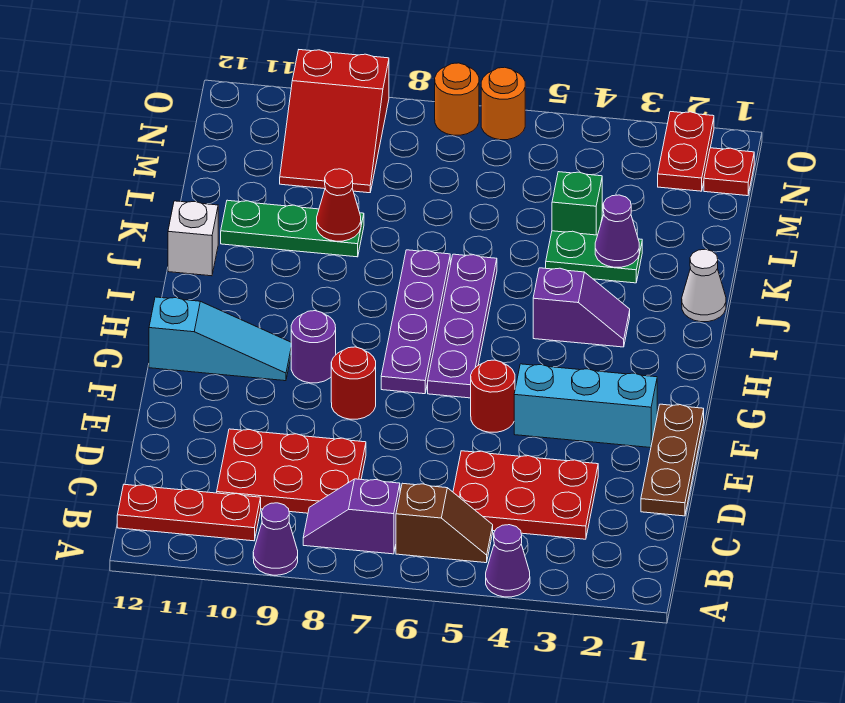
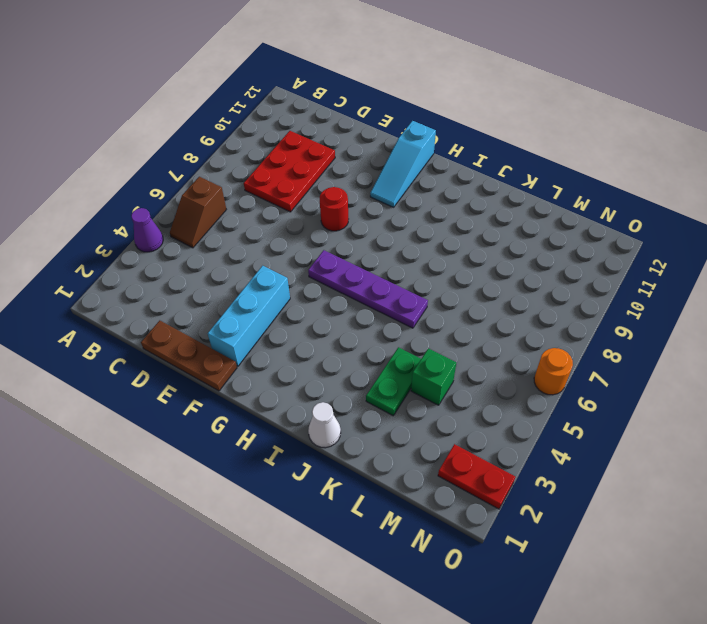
none -> purple 1x1 cone [253,503,298,575]
none -> purple 1x2 slope [303,479,400,554]
none -> red 1x3 plate [117,484,261,541]

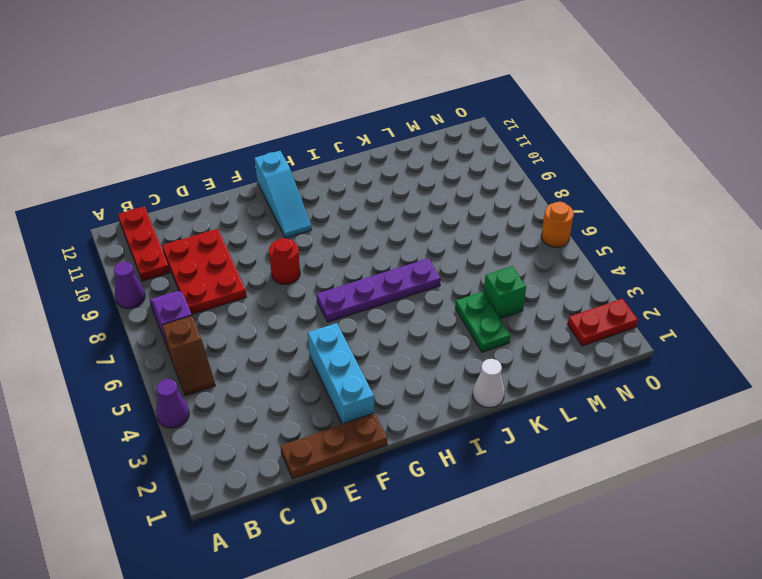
none -> red 2x3 plate [453,451,598,539]
none -> red 1x1 round brick [471,360,515,432]
none -> purple 1x4 plate [381,250,450,394]

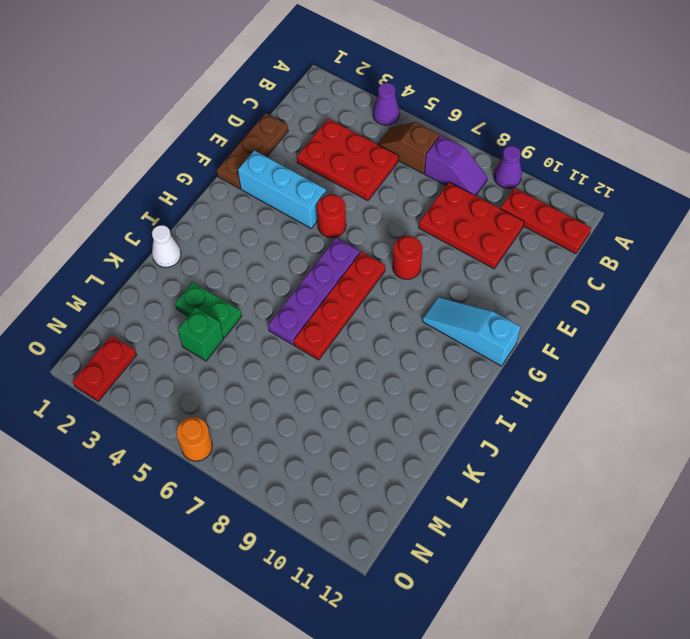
red 1x4 plate [294,252,385,360] -> purple 1x4 plate [381,250,450,394]
none -> purple 1x1 round brick [291,311,336,383]
none -> purple 1x2 slope [533,268,630,347]
none -> white 1x1 brick [168,201,218,276]

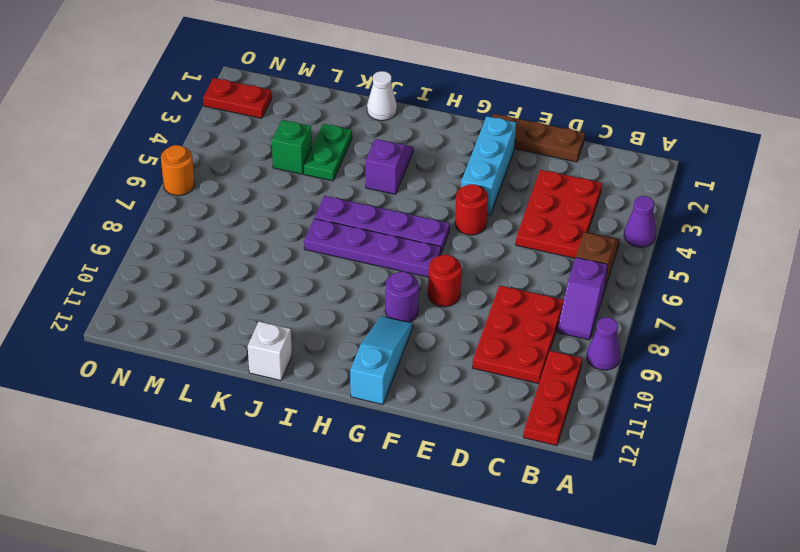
none -> green 1x3 plate [221,200,364,257]
none -> red 2x3 slope [280,50,389,193]
none -> red 1x1 plate [704,148,754,196]

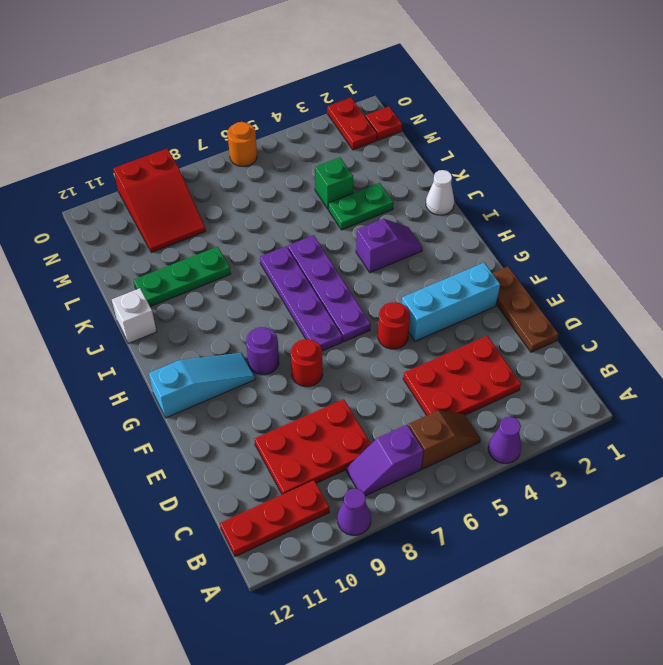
none -> orange 1x1 round brick [435,63,479,135]
none -> purple 1x1 cone [595,195,639,267]
none -> red 1x1 cone [317,169,361,241]

